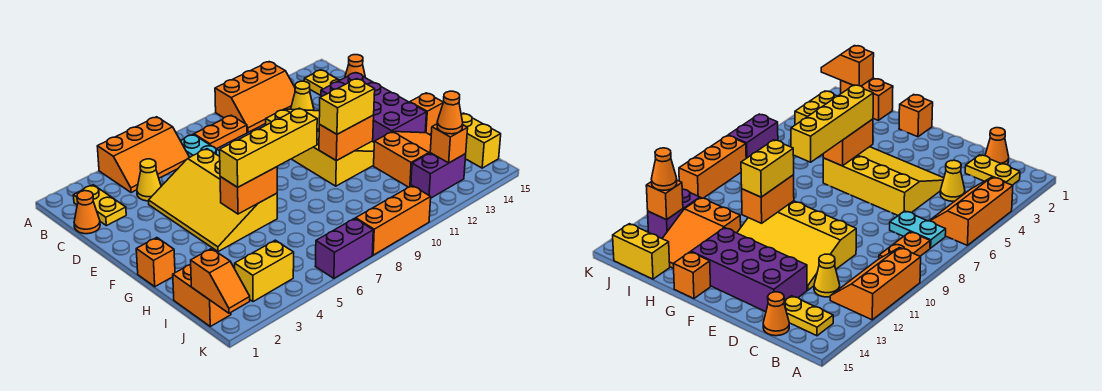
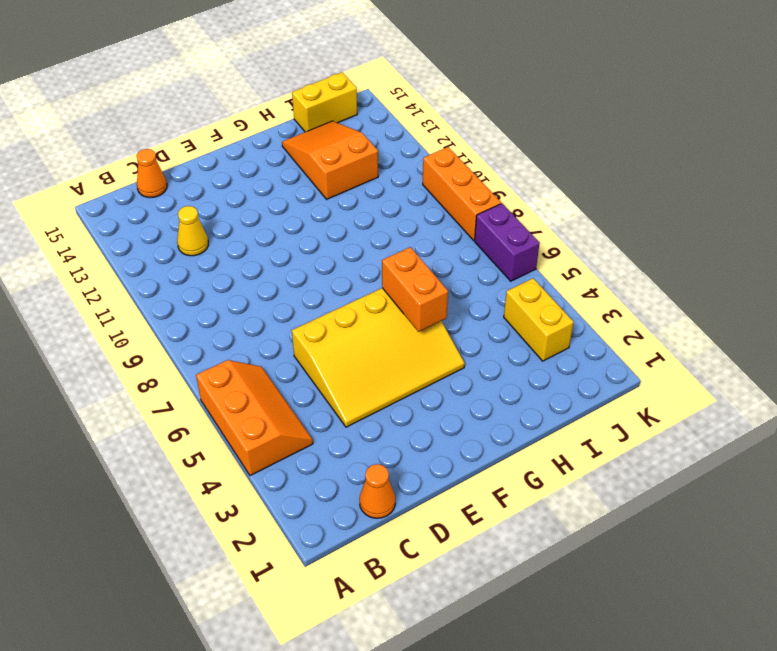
none -> orange 2x3 slope [215,62,295,132]
none -> yellow 1x2 plate [73,185,126,226]
none -> cyan 1x2 plate [181,135,220,157]

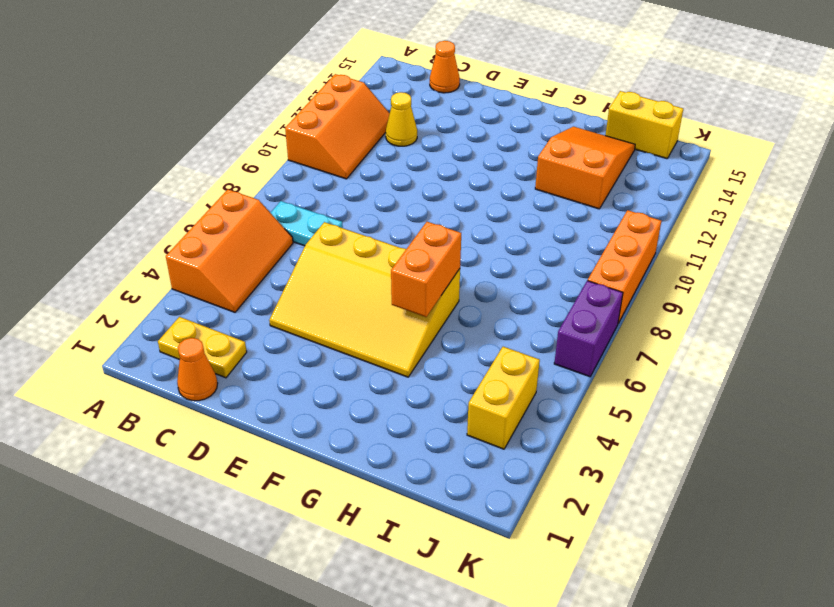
none -> orange 1x2 plate [194,115,247,149]
none -> yellow 1x2 plate [304,70,340,95]
none -> yellow 1x1 cone [137,159,161,201]

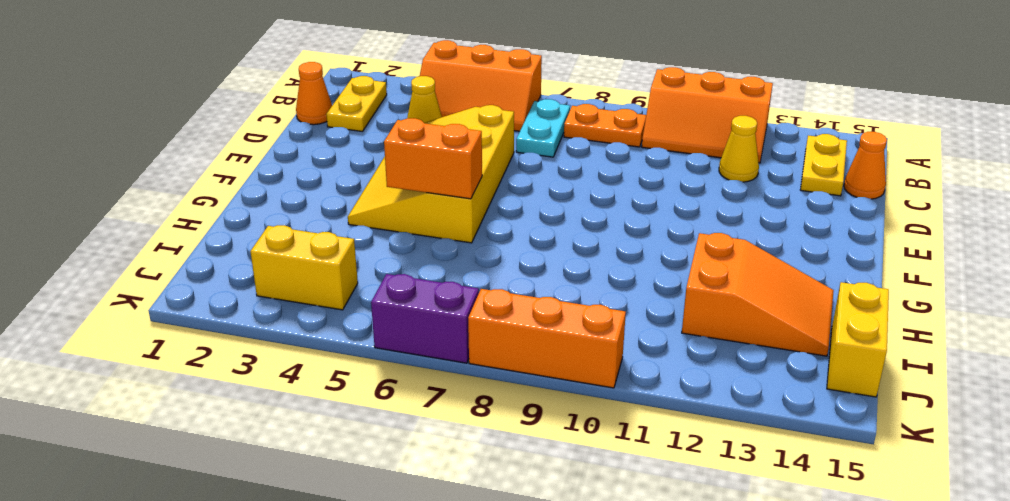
none -> yellow 3x4 slope [266,109,374,186]
none -> purple 2x4 brick [321,73,426,142]
none -> orange 1x1 brick [136,238,175,287]

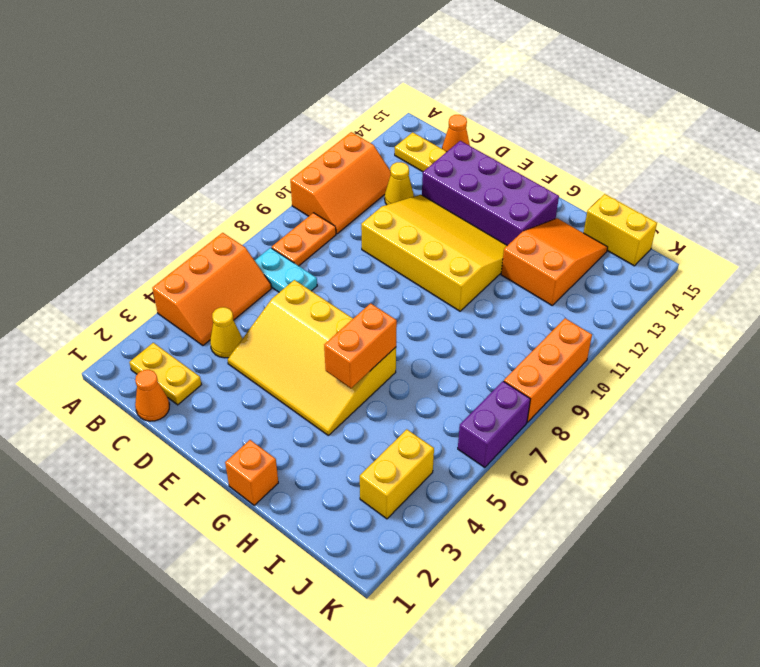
none -> orange 1x1 brick [410,93,443,134]
none -> orange 1x2 brick [173,265,231,326]
none -> purple 1x2 brick [411,153,466,198]

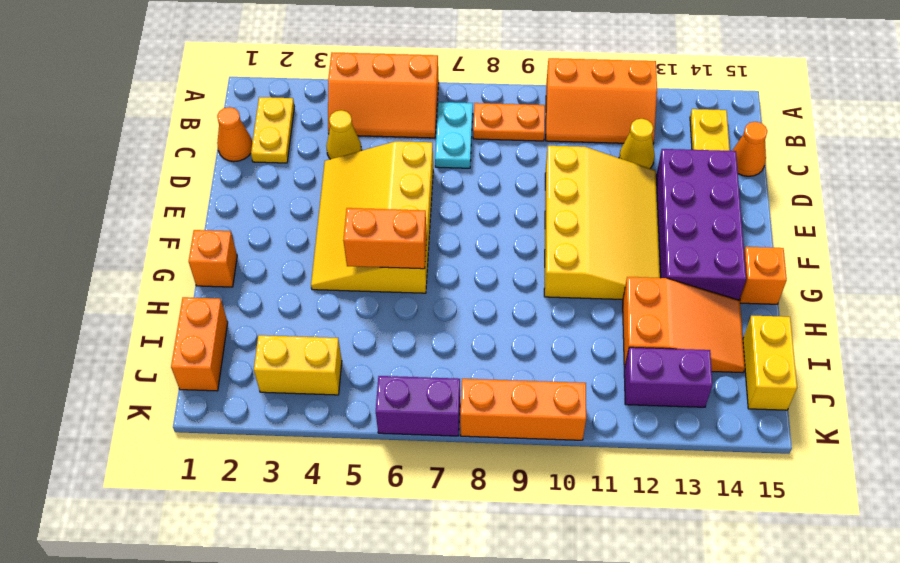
none -> orange 1x2 brick [319,115,374,161]
none -> orange 1x2 slope [190,249,250,313]
none -> orange 1x1 brick [430,124,468,163]

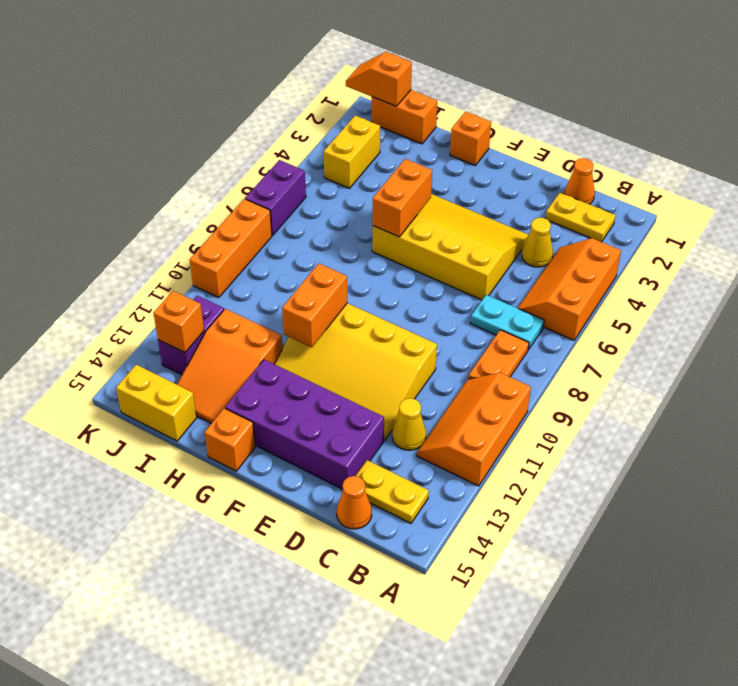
none -> yellow 1x4 brick [220,108,317,187]
none -> yellow 1x2 brick [319,79,375,134]
none -> orange 1x1 cone [437,91,463,134]

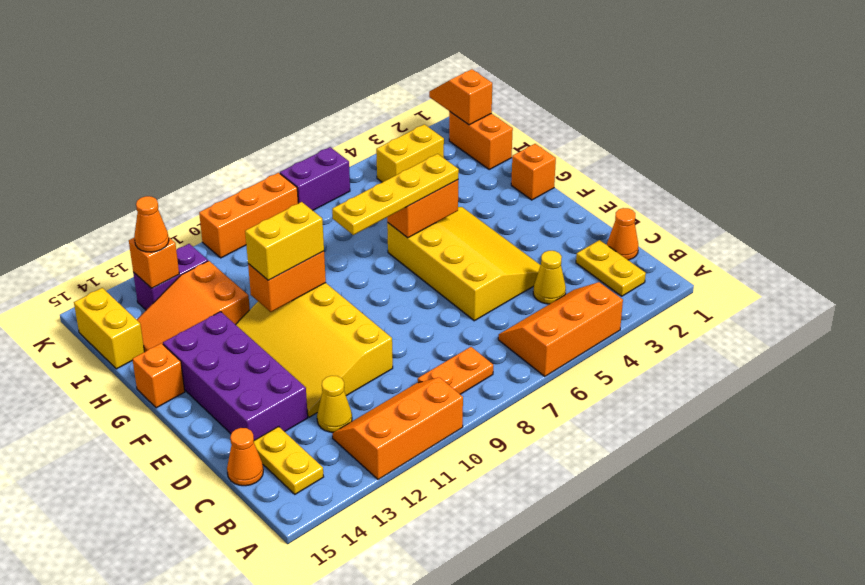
yellow 1x4 plate [332,154,459,235] -> yellow 1x4 brick [220,108,317,187]
none -> cyan 1x2 plate [181,135,220,157]

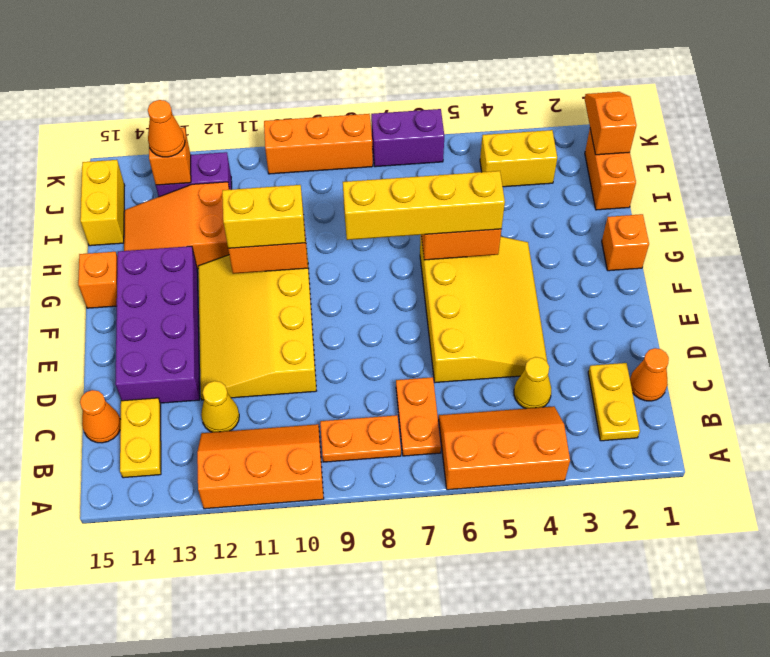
orange 1x2 plate [396,377,441,456] -> cyan 1x2 plate [181,135,220,157]

